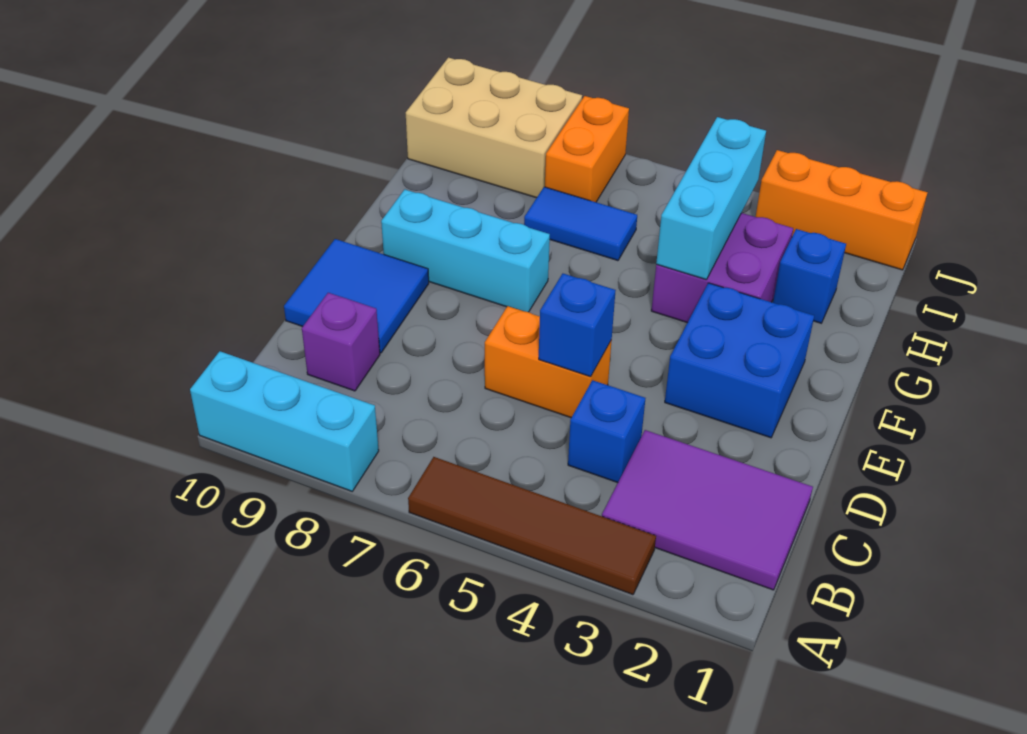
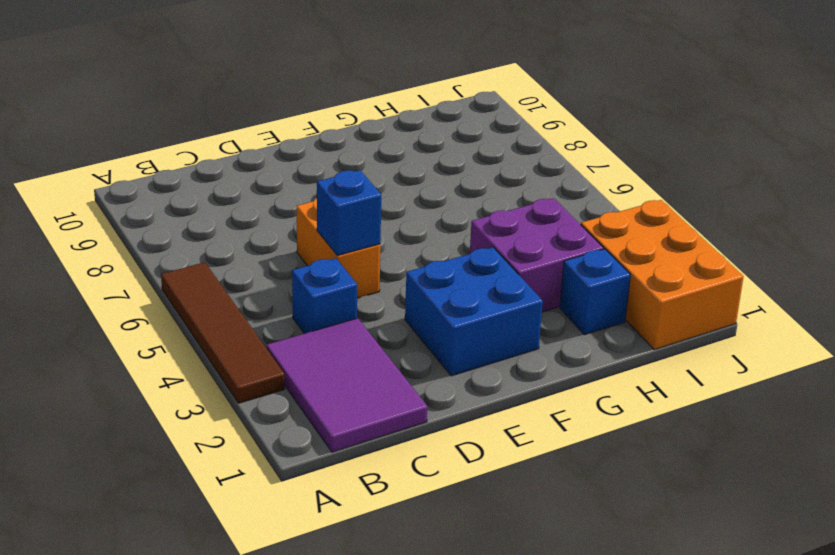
orange 2x3 brick [581,200,744,350] -> orange 1x3 brick [756,150,928,270]
none -> cyan 1x3 brick [190,351,379,491]
none -> purple 1x1 brick [302,293,380,391]
none -> blue 2x2 tile [284,239,429,353]

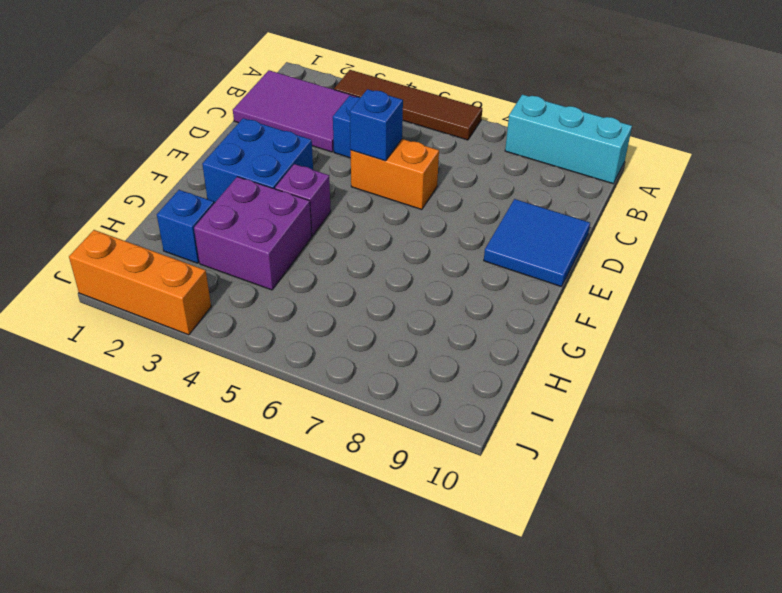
purple 1x1 brick [275,164,331,236] -> purple 1x1 brick moved to [302,293,380,391]
none -> cyan 1x3 brick [381,189,550,312]
none -> blue 1x2 tile [524,187,637,261]
none -> orange 1x2 brick [545,96,629,202]

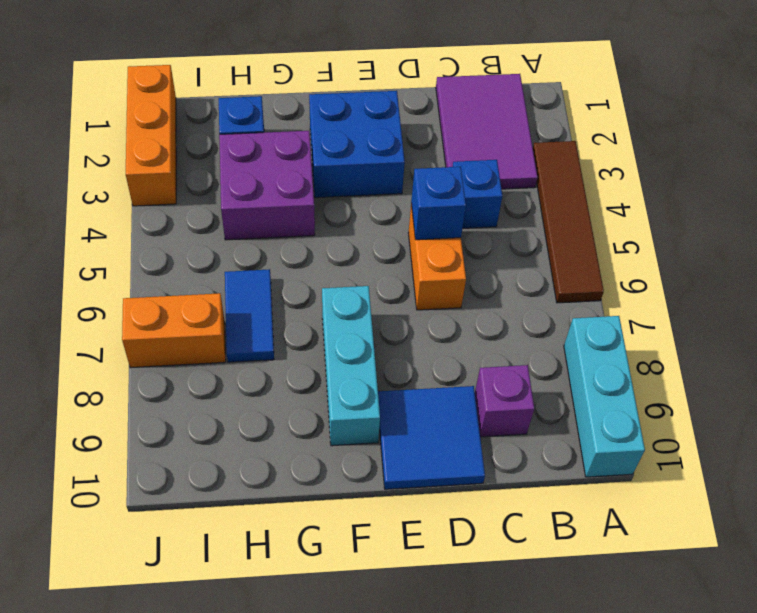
none -> tan 2x3 brick [406,58,582,198]
none -> cyan 1x3 brick [656,117,766,280]

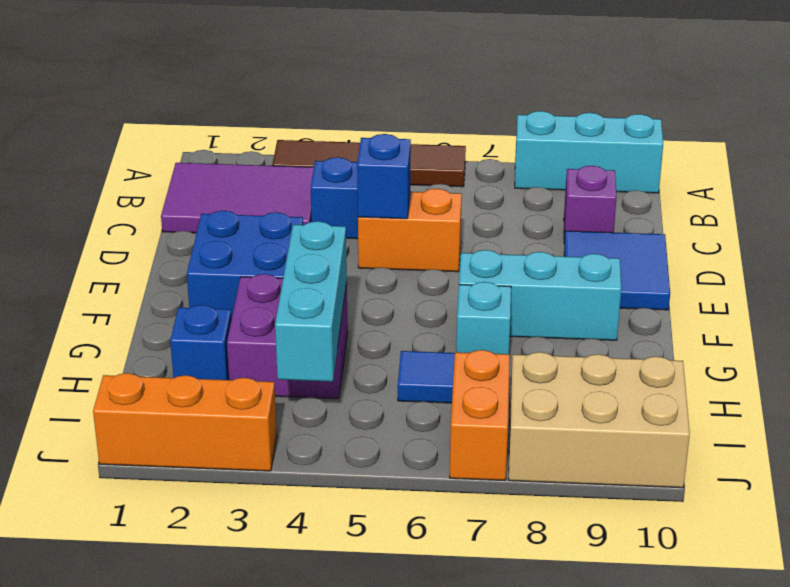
cyan 1x1 brick [456,282,511,354] -> none

